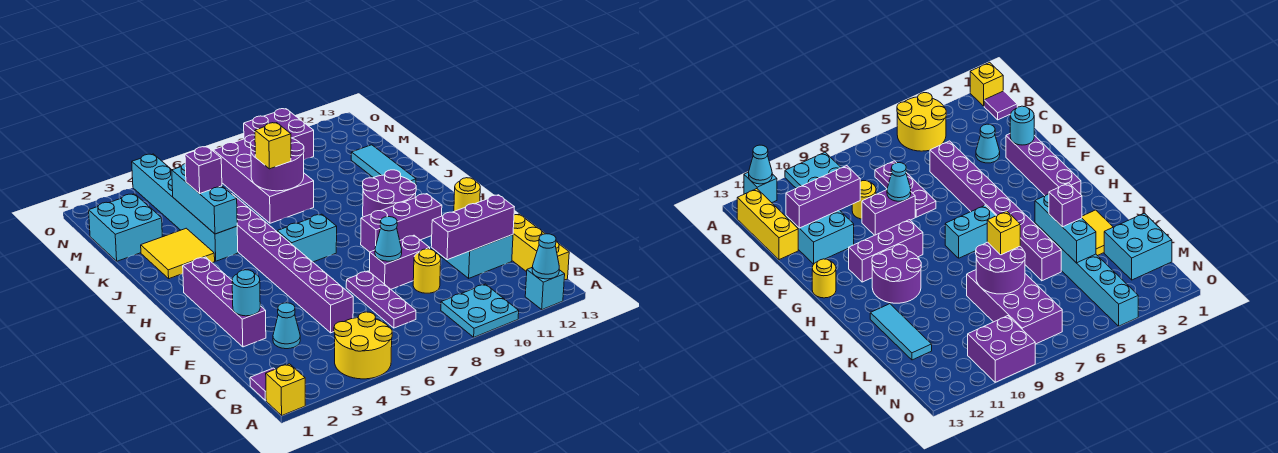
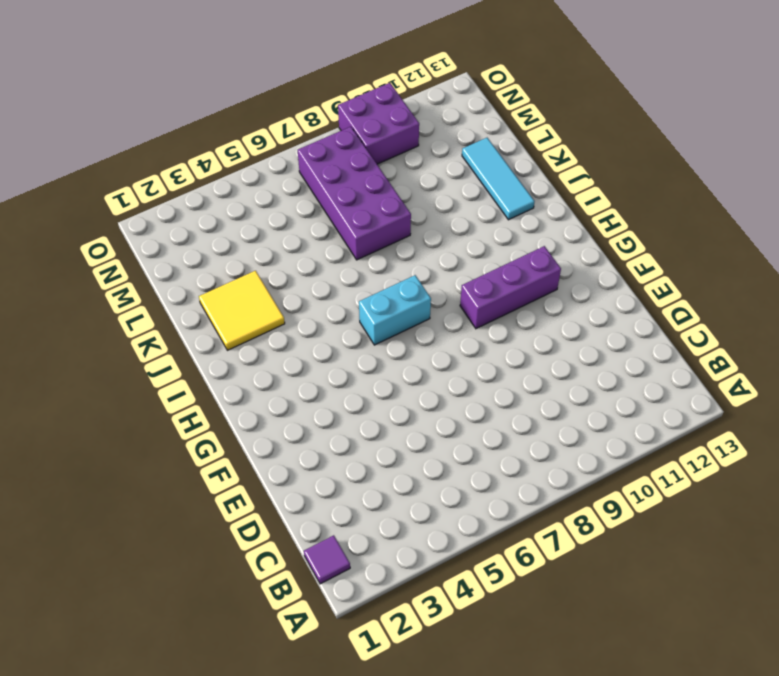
none -> yellow 1x1 brick [266,364,305,415]
none -> yellow 2x2 round brick [334,312,392,379]
none -> cyan 2x2 plate [441,284,519,337]
none -> cyan 1x1 brick [525,268,565,310]

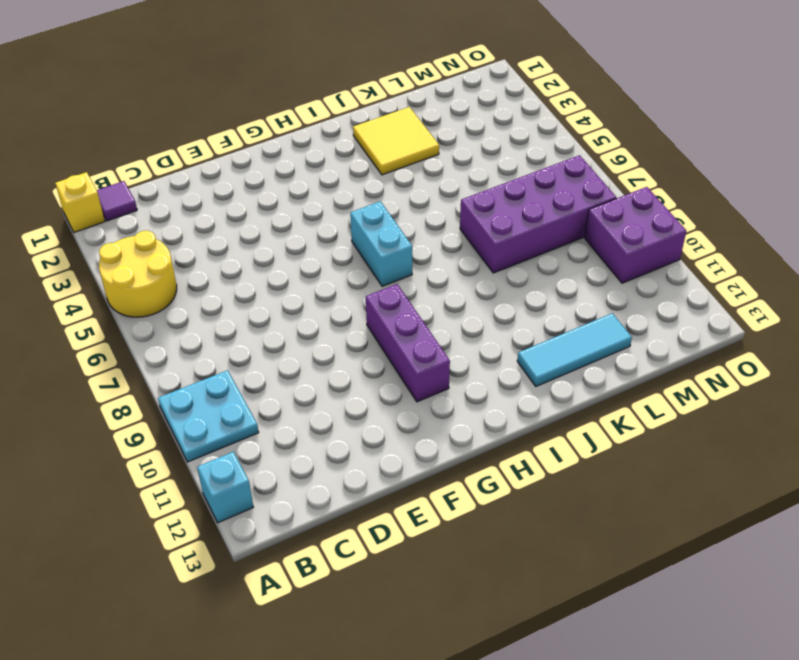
none -> yellow 1x3 brick [512,214,569,280]
none -> purple 1x3 plate [346,271,416,328]
none -> cyan 1x1 cone [273,303,300,349]
none -> purple 1x8 brick [232,194,353,333]

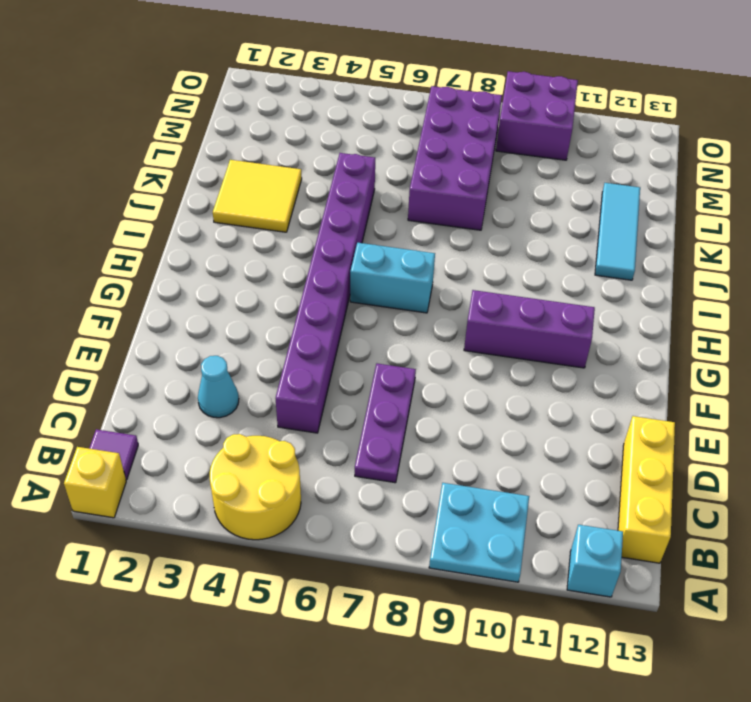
none -> yellow 1x1 round brick [413,249,441,293]
none -> cyan 2x2 brick [437,235,513,278]
none -> purple 1x4 brick [183,257,266,347]
none -> purple 1x2 brick [369,235,430,289]

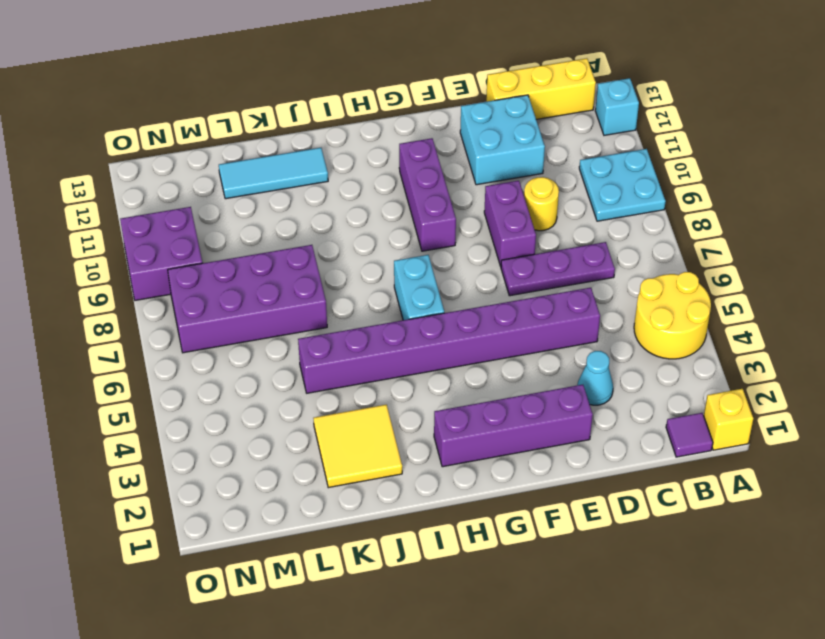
none -> yellow 1x1 round brick [454,178,480,211]
none -> purple 2x2 round brick [363,170,416,217]
none -> cyan 1x6 brick [132,154,238,261]
none -> cyan 2x2 brick [89,194,162,261]

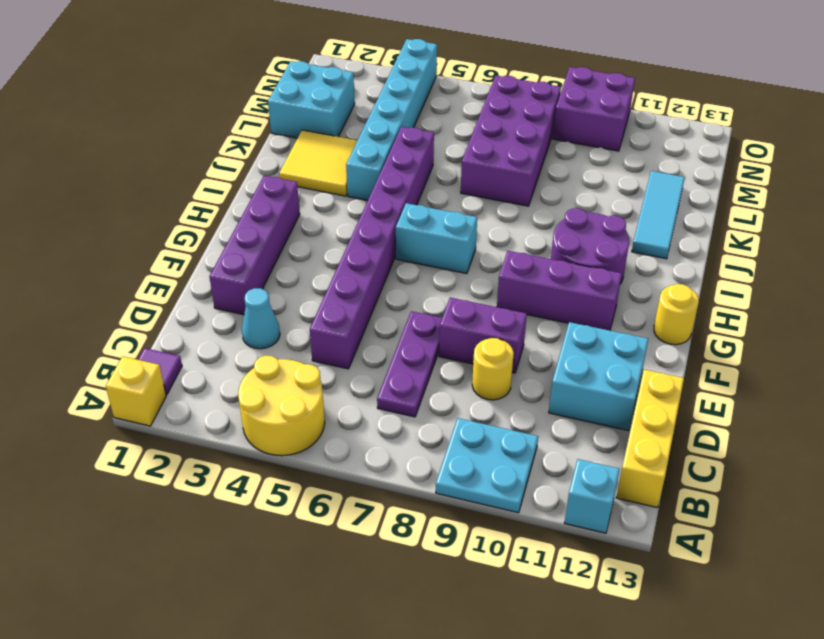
none -> cyan 1x1 cone [532,234,559,279]
none -> purple 1x3 brick [431,195,514,260]
none -> cyan 1x1 round brick [232,270,260,316]
none -> cyan 1x1 cone [375,217,402,261]

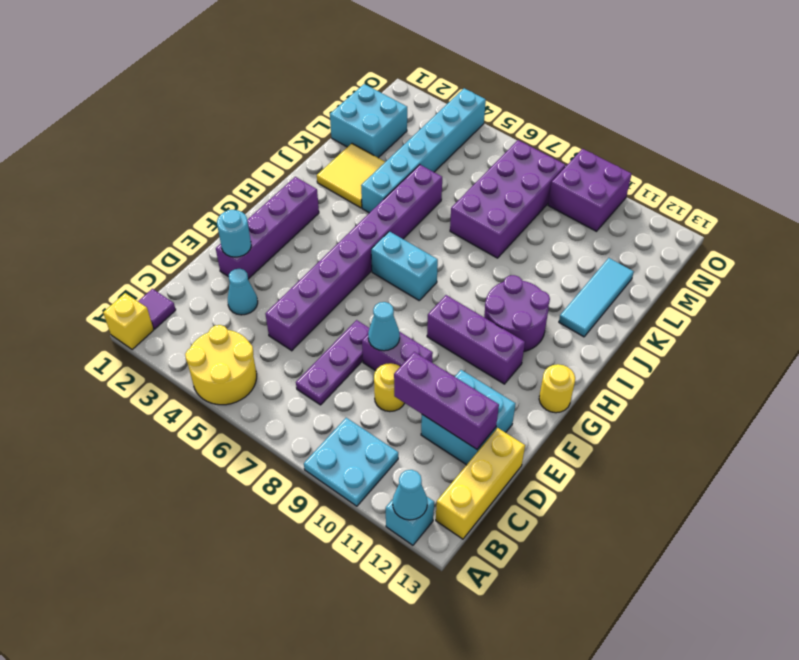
none -> cyan 1x3 brick [172,164,237,234]
none -> purple 2x2 round brick [250,138,304,191]
none -> purple 1x1 brick [185,147,222,194]
none -> yellow 1x1 brick [255,123,291,169]

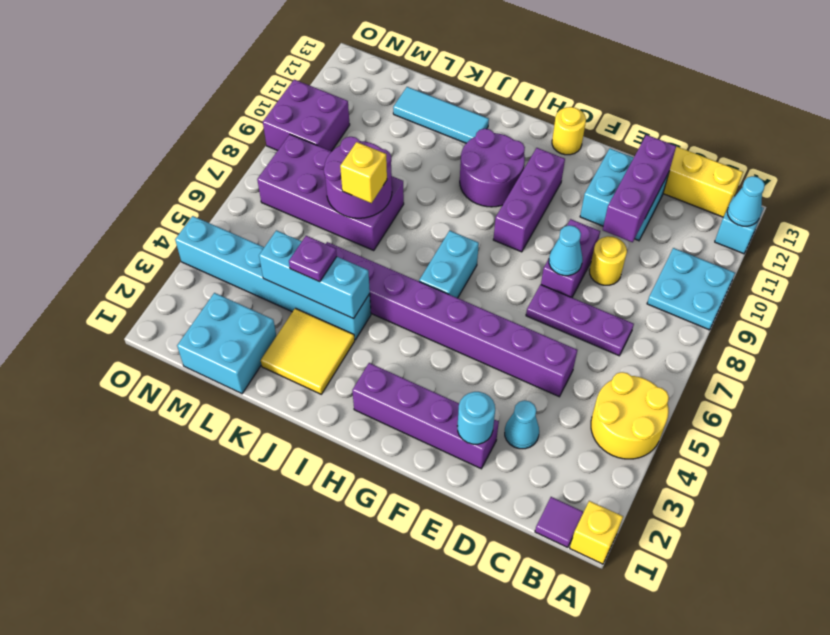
purple 1x1 plate [289,236,337,282] -> purple 1x1 brick [185,147,222,194]

